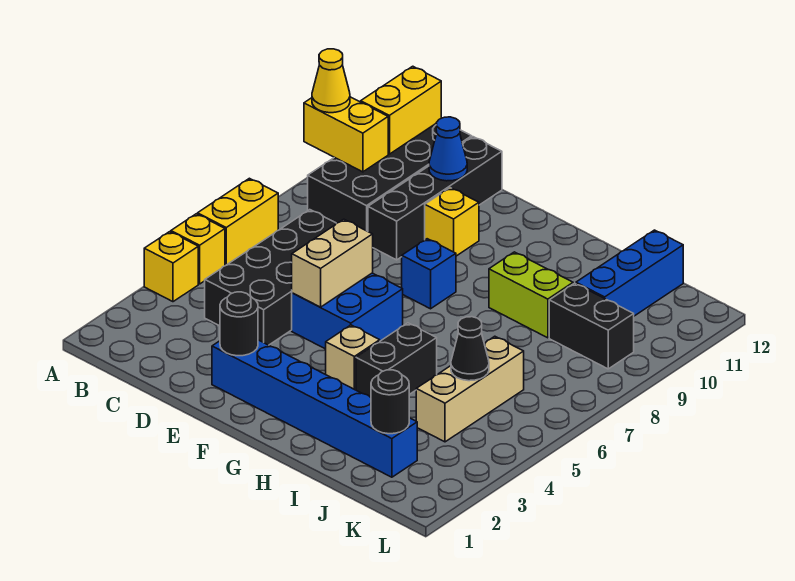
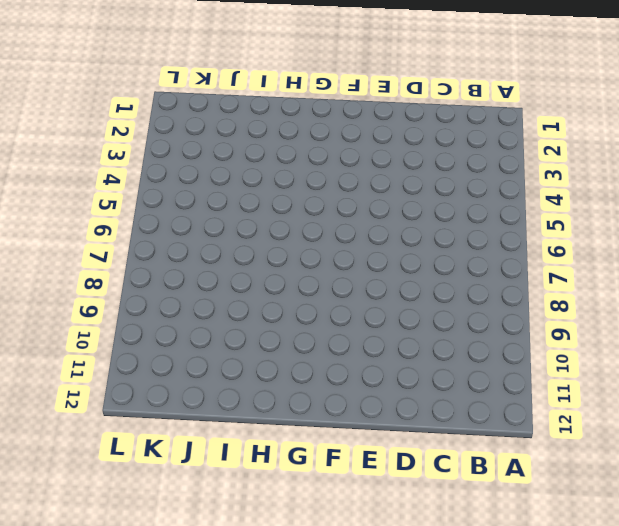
none -> yellow 1x1 brick [144,232,198,302]
none -> yellow 1x1 brick [171,214,225,284]
none -> yellow 1x2 brick [198,178,278,266]

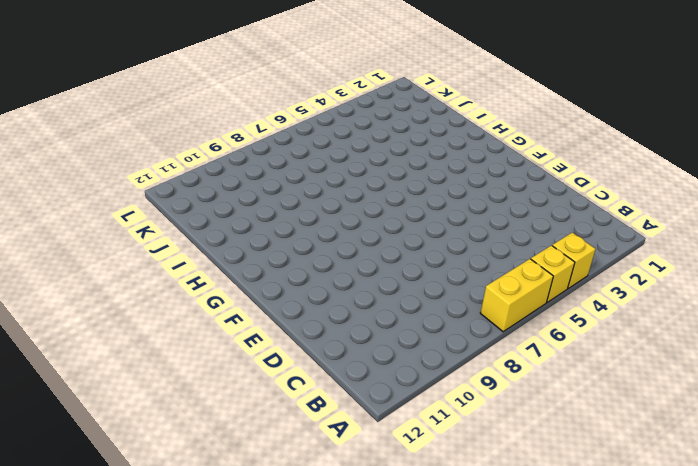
none -> black 2x4 brick [308,124,472,231]
none -> black 2x4 brick [205,210,336,345]
none -> black 1x4 brick [368,137,502,260]

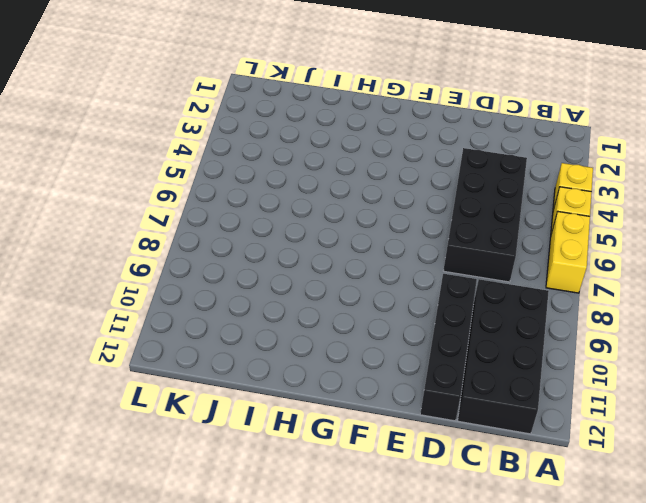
none -> blue 1x6 brick [212,340,417,477]
none -> blue 2x2 brick [292,273,403,349]
none -> yellow 1x1 brick [425,188,479,256]

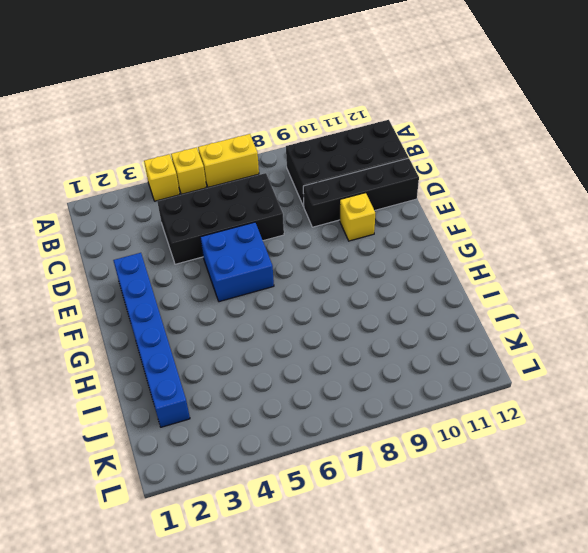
none -> blue 1x1 brick [402,239,456,309]
none -> tan 1x1 brick [326,325,380,390]
none -> black 1x2 brick [356,323,437,397]

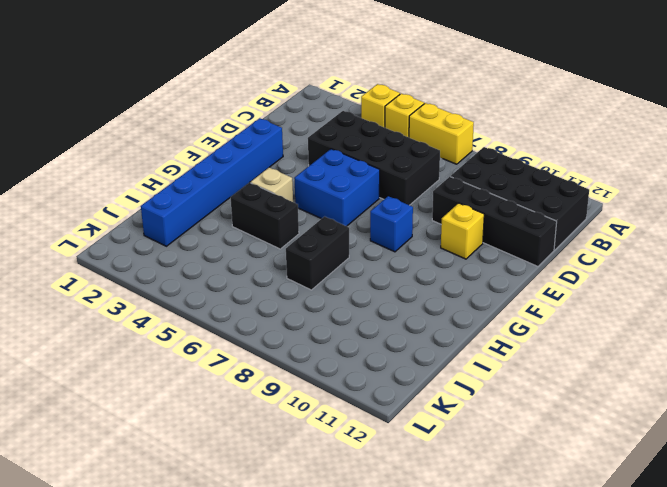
black 1x2 brick [286,216,349,290] -> black 1x2 brick moved to [549,283,634,369]
none -> lime 1x2 brick [489,252,573,338]
none -> tan 1x3 brick [416,336,524,442]
none -> blue 1x3 brick [576,230,683,316]

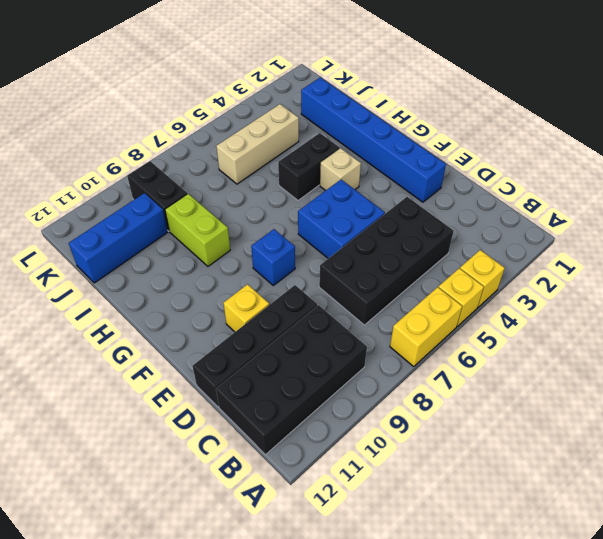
none -> yellow 1x2 brick [304,97,388,172]
none -> yellow 1x2 brick [361,66,441,154]
none -> blue 1x1 cone [429,117,467,181]

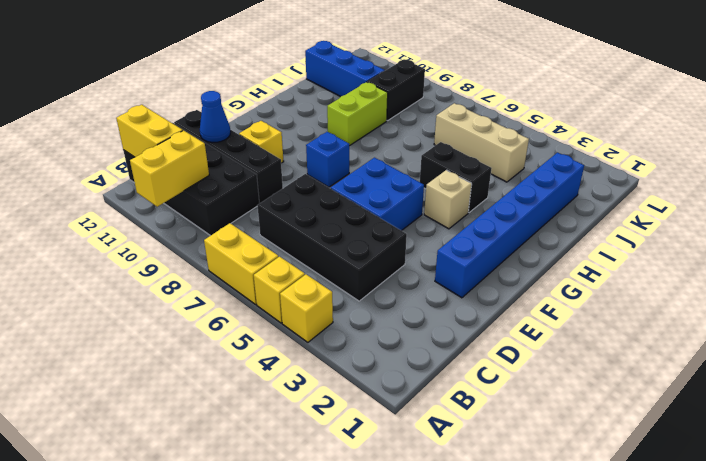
none -> black 1x1 round brick [220,292,258,356]
none -> tan 1x2 brick [292,219,373,307]
none -> black 1x1 round brick [371,370,409,434]

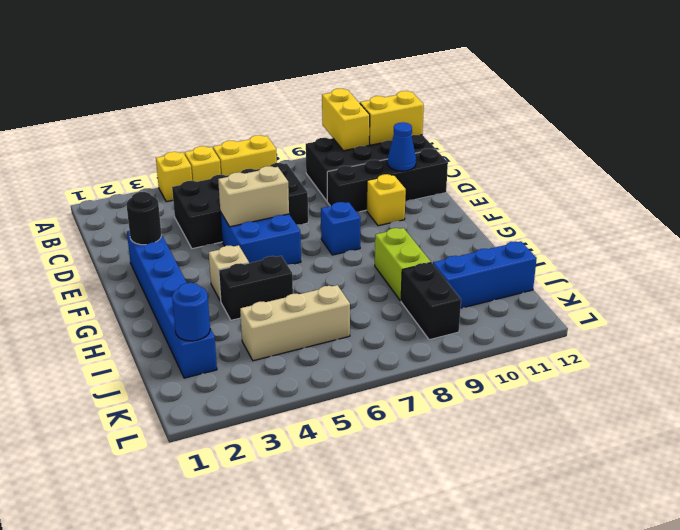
blue 1x1 round brick [172,283,210,341] -> black 1x1 round brick [371,370,409,434]
none -> black 1x1 cone [451,317,489,381]
none -> yellow 1x1 cone [312,49,350,113]

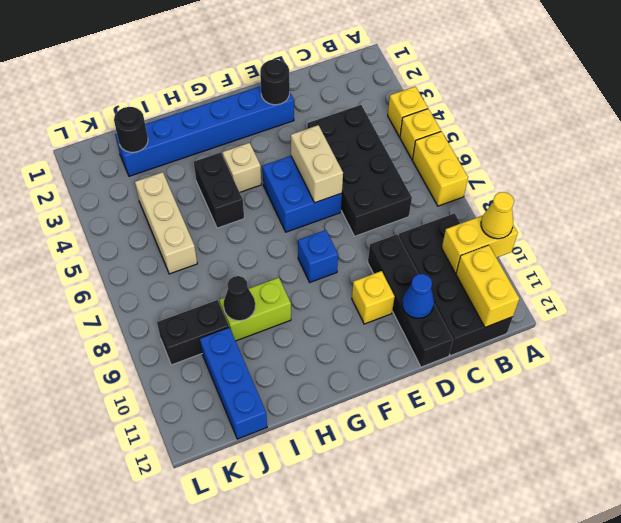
black 1x1 cone [223,276,255,321] -> black 1x1 cone moved to [451,317,489,381]

